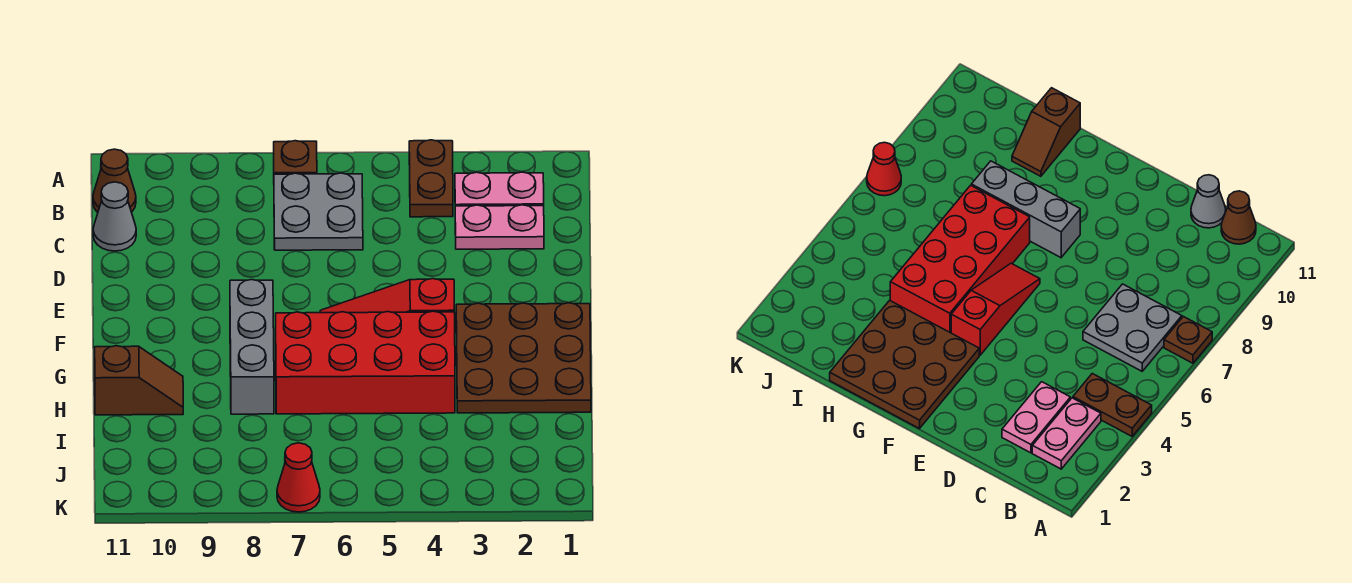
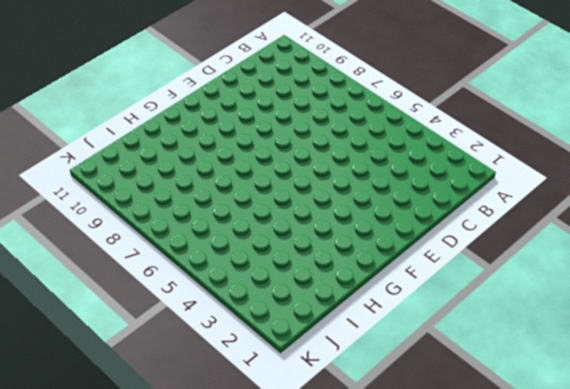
none -> brown 1x2 plate [409,140,453,217]
none -> brown 1x1 plate [274,141,317,174]
none -> pink 1x2 plate [455,172,544,206]

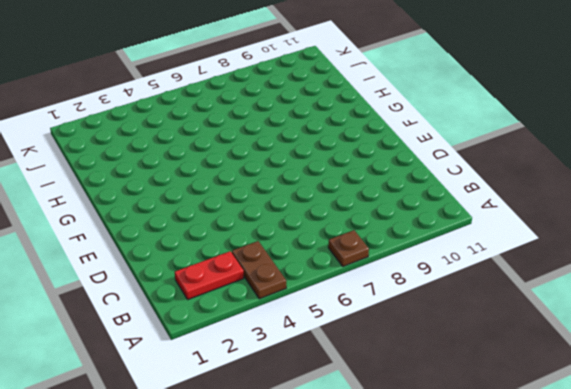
red 1x2 plate [175,251,244,299] -> pink 1x2 plate [455,172,544,206]
none -> grey 2x2 plate [274,173,363,250]
none -> brown 1x1 cone [93,149,136,212]
none -> pink 1x2 plate [455,205,544,249]

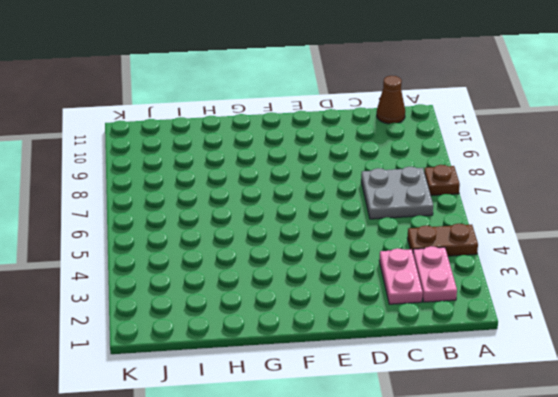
none -> grey 1x1 cone [93,182,136,251]
none -> brown 3x3 plate [456,303,591,413]
none -> red 1x3 slope [320,279,454,313]

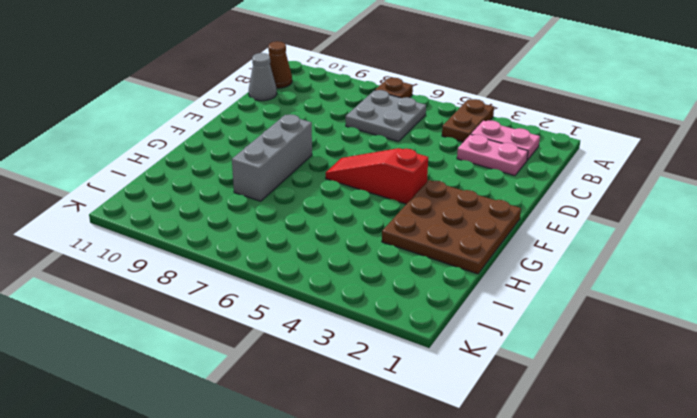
none -> red 2x4 brick [276,311,455,414]
none -> brown 1x2 slope [95,346,183,415]
none -> red 1x1 cone [277,443,320,512]

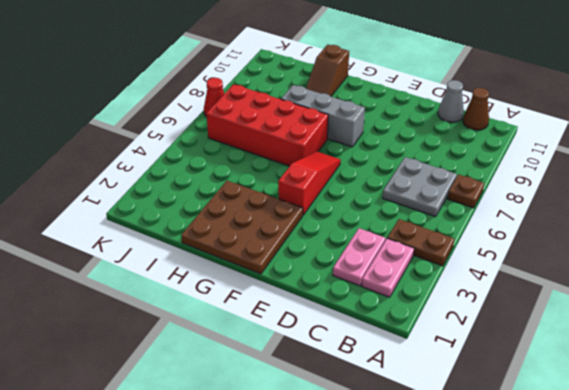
red 2x4 brick [207,84,328,166] -> red 2x4 brick turned to [276,311,455,414]

